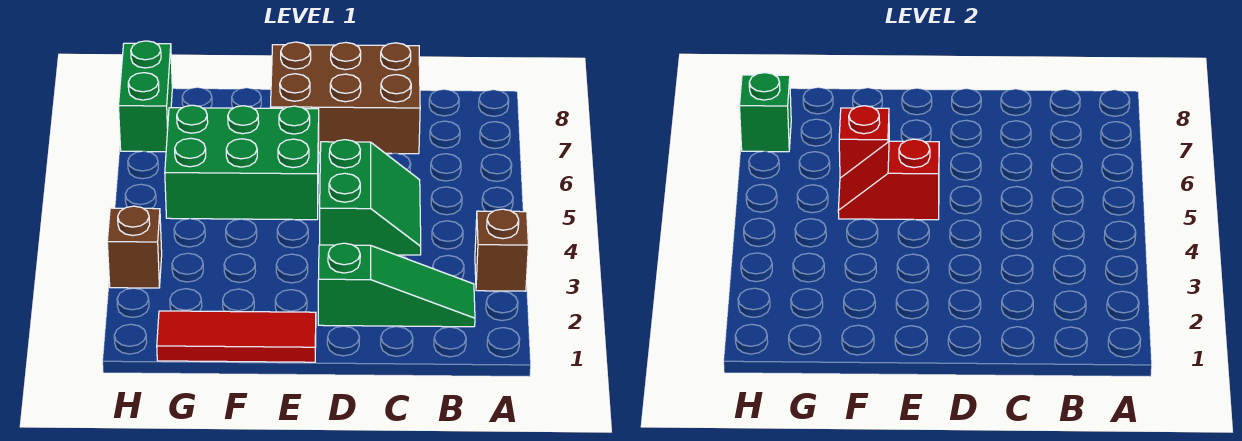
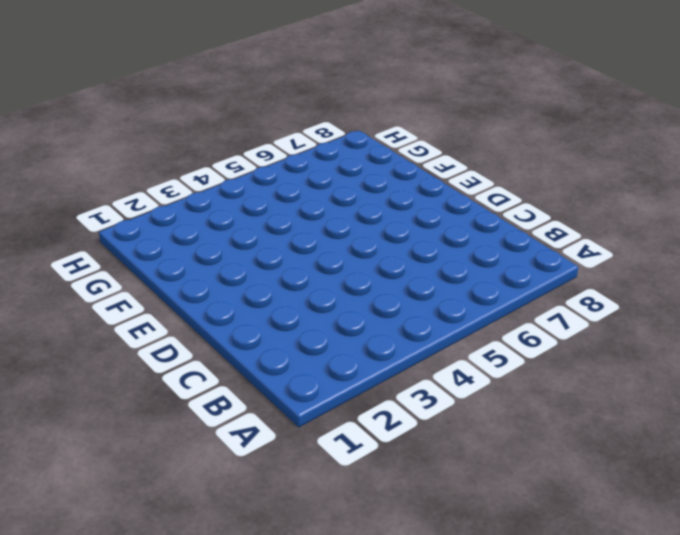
none -> brown 1x1 brick [475,209,528,291]
none -> green 1x3 slope [318,243,475,327]

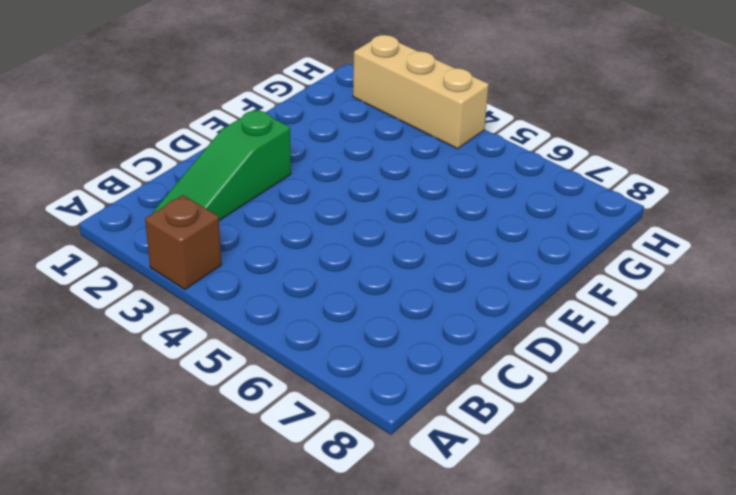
tan 1x3 brick [353,35,489,149] -> brown 1x1 brick [107,206,162,288]
none -> green 2x2 slope [320,140,421,255]
none -> brown 2x3 brick [271,42,420,154]

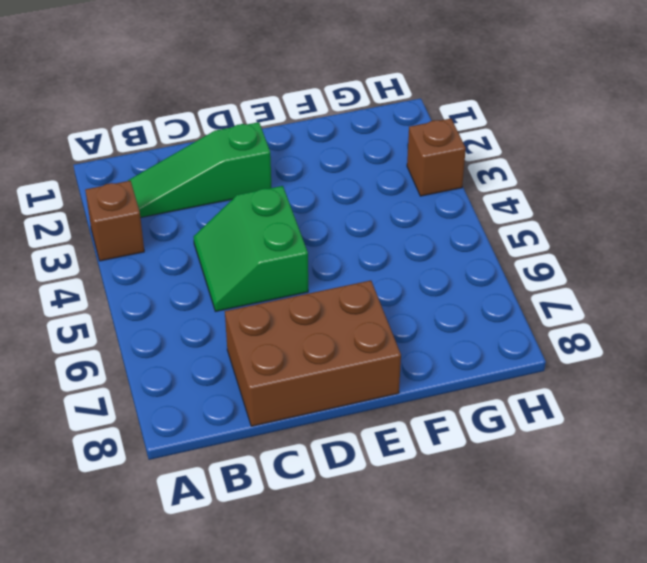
none -> red 1x3 tile [157,311,316,362]
none -> green 2x3 brick [165,105,319,220]

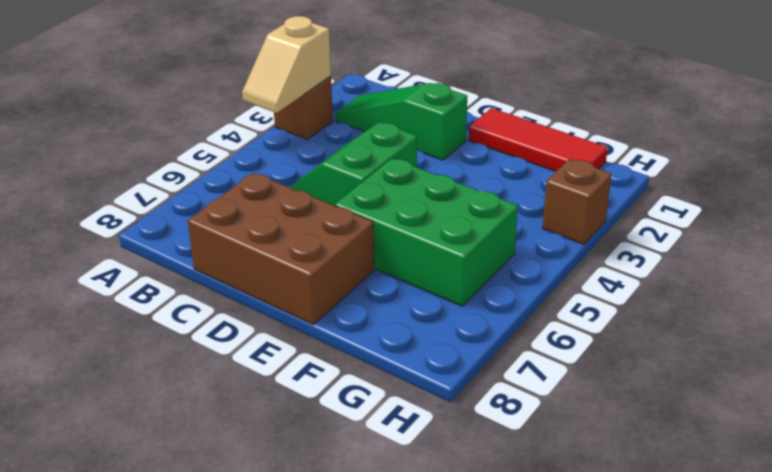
tan 1x2 slope [242,16,331,113] -> none
none -> green 1x2 brick [119,41,172,152]
none -> red 1x2 slope [838,139,939,220]

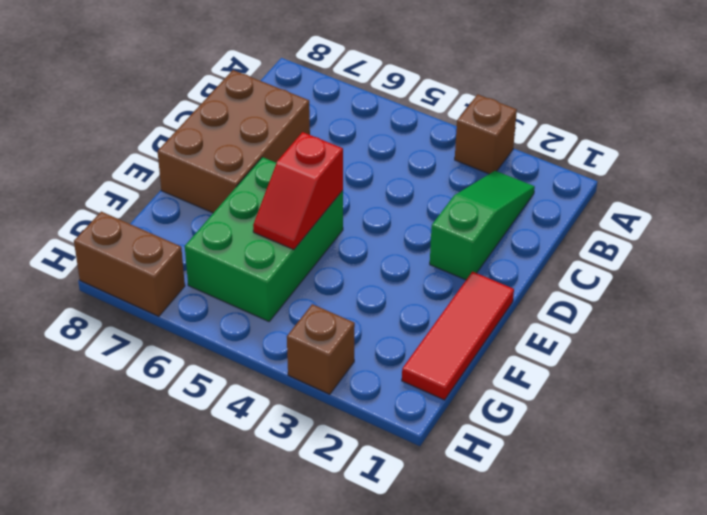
brown 1x2 brick [74,212,185,316] -> green 1x2 brick [119,41,172,152]
none -> green 2x2 slope [320,140,421,255]
none -> red 1x1 brick [839,106,889,178]

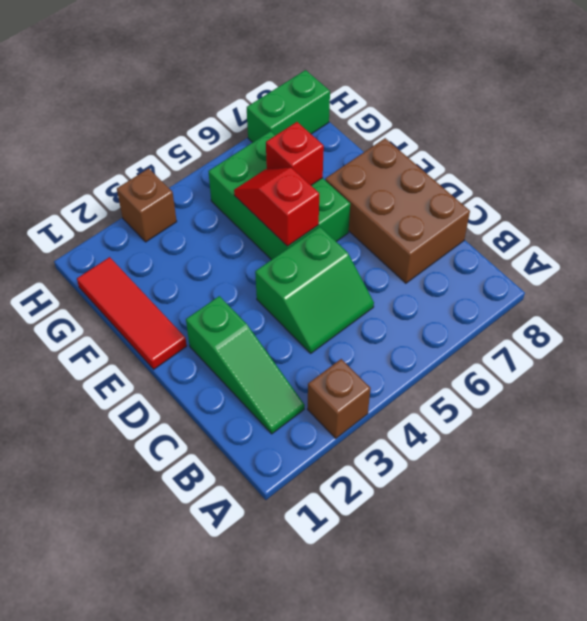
none -> green 1x1 brick [740,73,791,152]

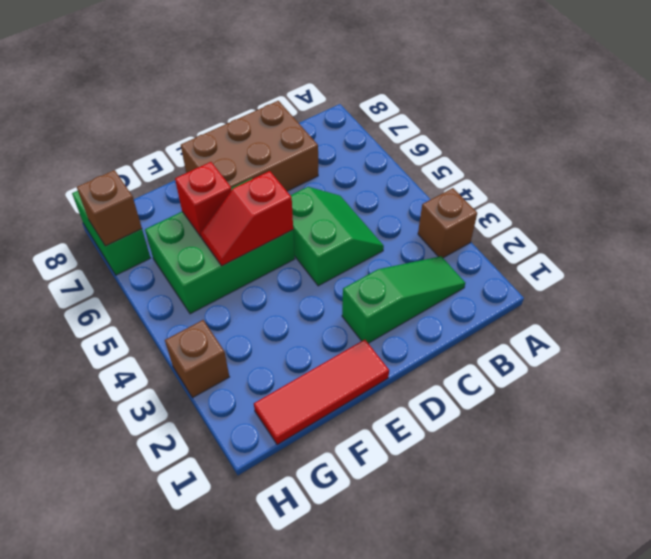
brown 1x1 brick [77,170,142,246] -> green 1x1 brick [740,73,791,152]

